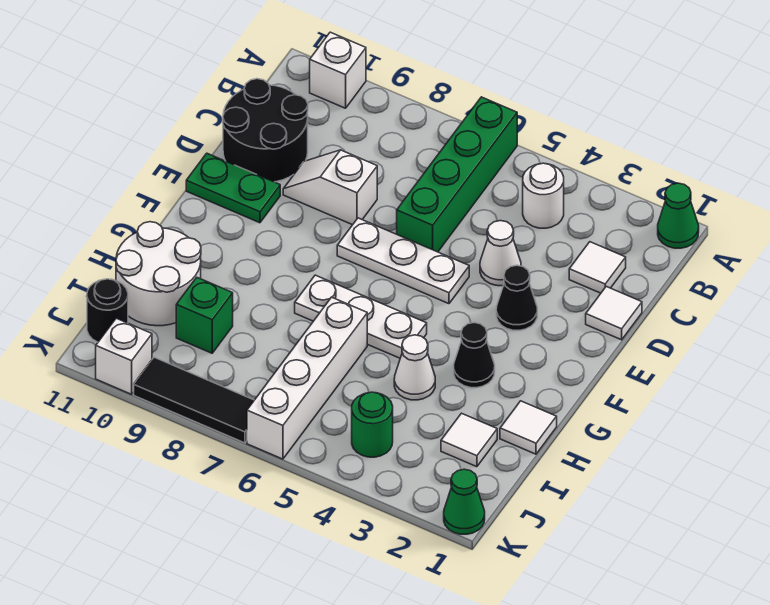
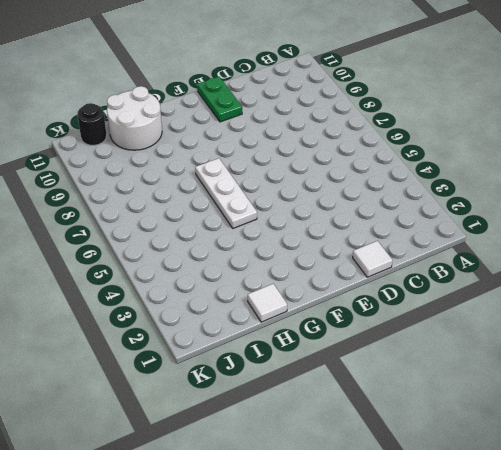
none -> green 1x1 cone [658,183,699,248]
none -> green 1x4 brick [397,97,517,252]
none -> white 1x1 brick [310,32,366,108]

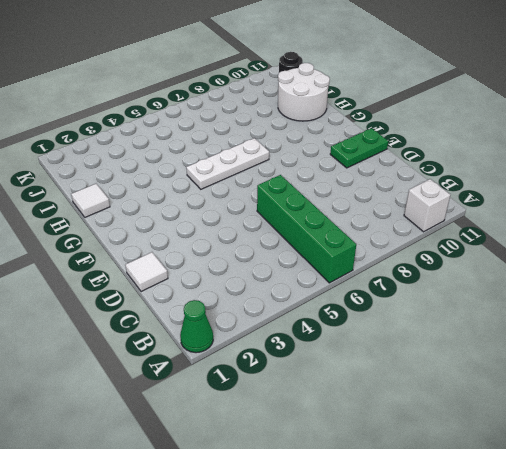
none -> white 1x1 round brick [523,163,564,228]
none -> white 1x1 tile [569,242,626,293]
none -> black 2x2 round brick [223,79,308,182]

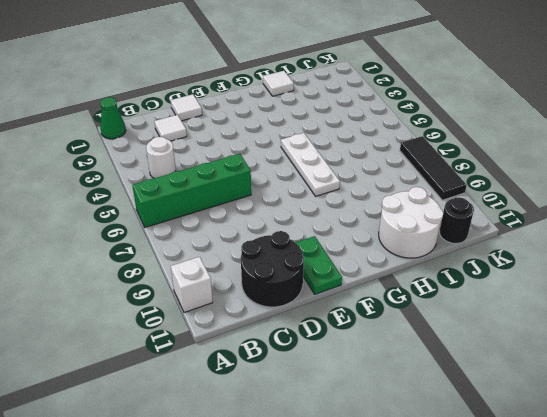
none -> white 1x1 cone [480,221,521,286]
none -> white 1x2 slope [283,150,377,225]
none -> black 1x1 cone [496,265,537,330]

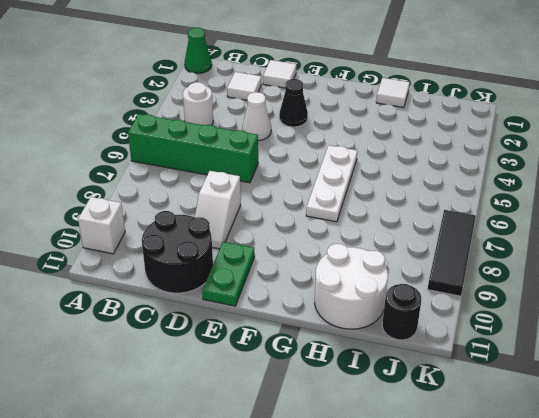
none -> white 1x3 plate [337,218,469,304]
none -> black 1x1 cone [454,323,495,388]
none -> white 1x1 cone [394,335,435,400]

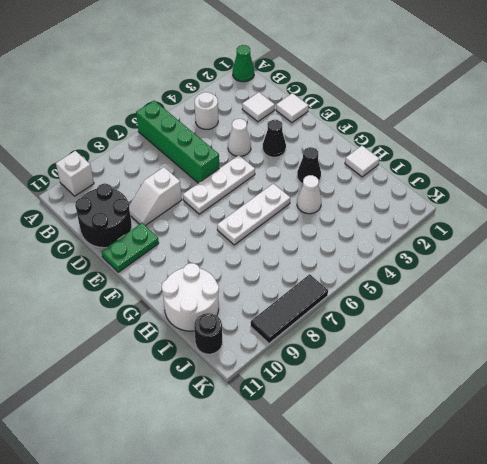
none -> white 1x4 brick [247,297,367,459]
none -> white 1x1 tile [441,413,497,467]
none -> green 1x1 brick [176,278,233,353]

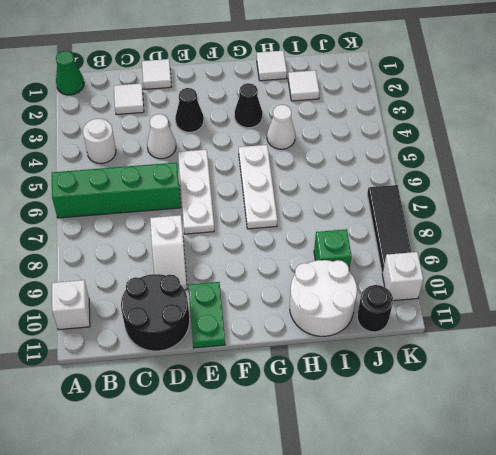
none -> white 1x4 brick [247,297,367,459]
none -> green 1x1 round brick [352,392,393,457]
none -> green 1x1 cone [444,469,485,534]

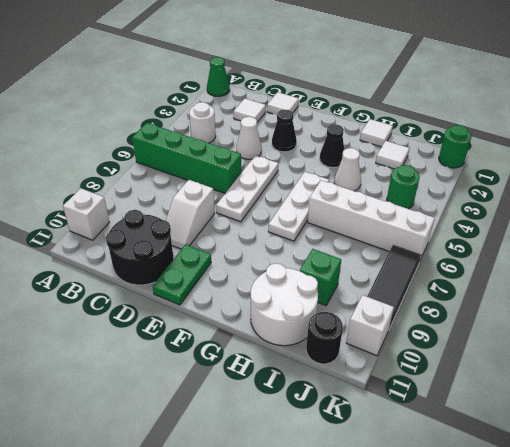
green 1x1 round brick [439,125,471,168] -> green 1x1 cone [444,469,485,534]

